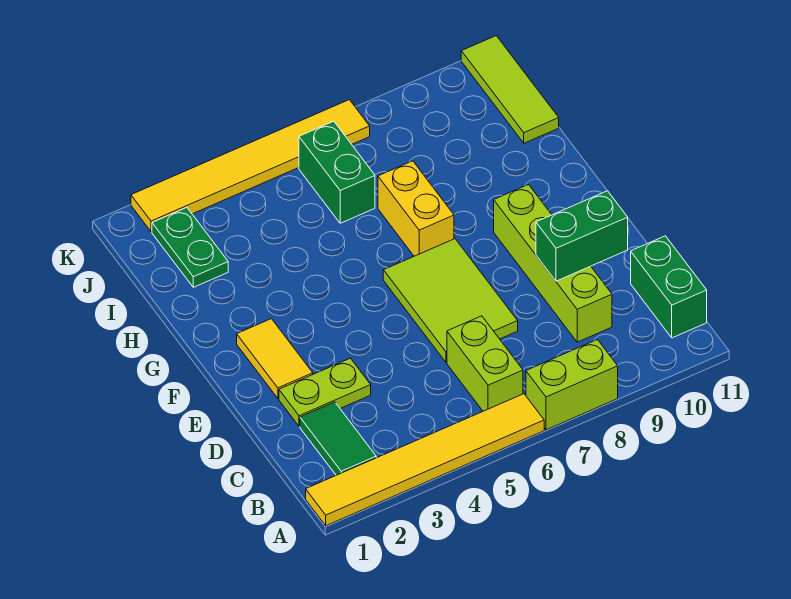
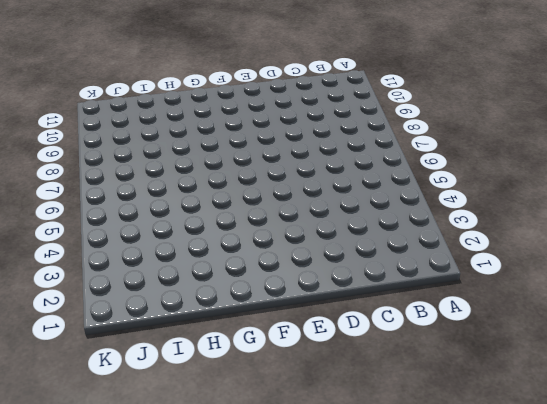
none -> yellow 1x6 tile [306,394,544,526]
none -> lime 1x2 brick [526,340,618,430]
none -> green 1x2 tile [300,402,376,475]

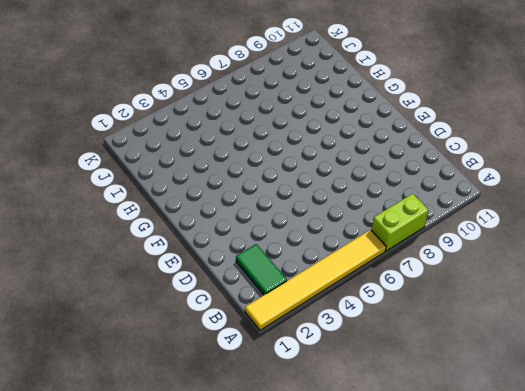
none -> lime 1x2 brick [447,316,523,411]
none -> green 1x2 brick [631,236,707,338]
none -> lime 1x4 brick [494,185,612,342]

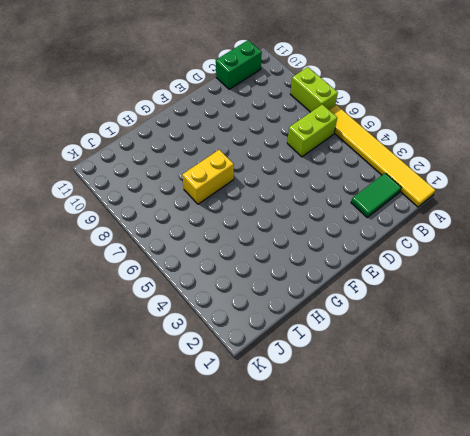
none -> lime 1x4 brick [494,185,612,342]
none -> lime 1x2 plate [279,358,371,426]
none -> lime 2x3 tile [383,239,518,362]

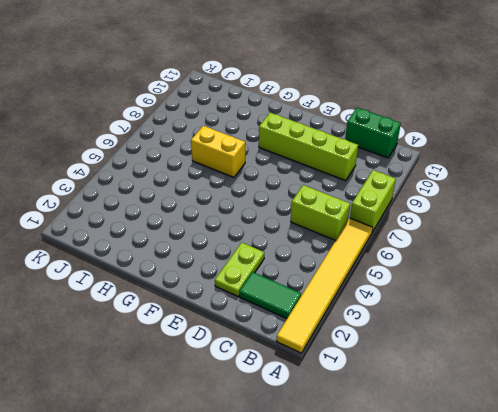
none -> lime 2x3 tile [383,239,518,362]
none -> yellow 1x2 tile [237,319,313,398]
none -> green 1x2 plate [152,208,228,287]

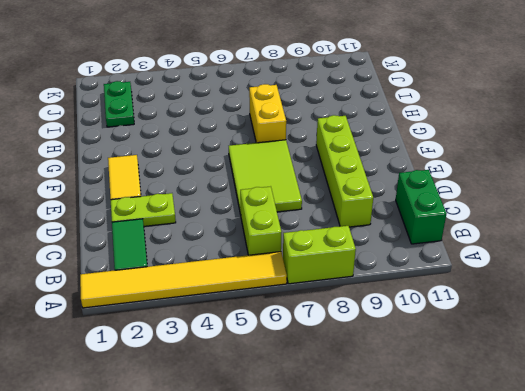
none -> green 1x2 brick [299,121,375,223]
none -> lime 1x3 tile [461,36,559,143]
none -> yellow 1x6 tile [131,100,370,232]

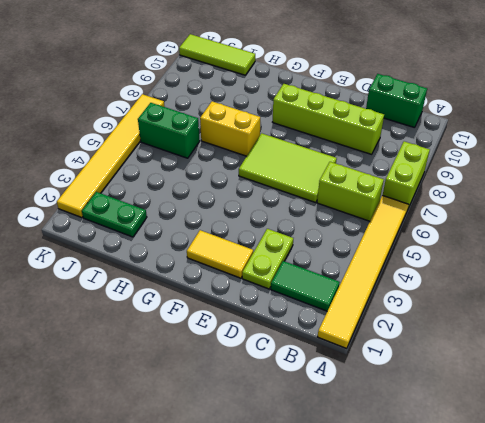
none -> green 1x2 brick [536,191,628,281]

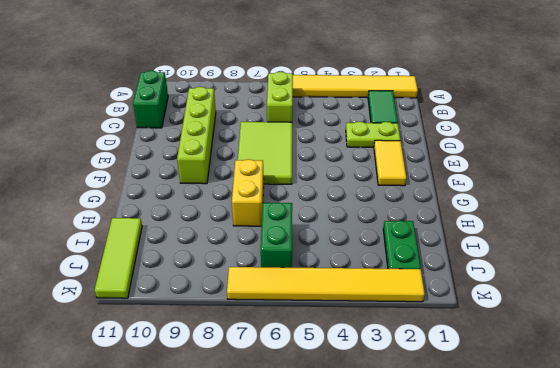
none -> lime 1x2 brick [526,340,618,430]
none -> green 1x2 brick [536,191,628,281]

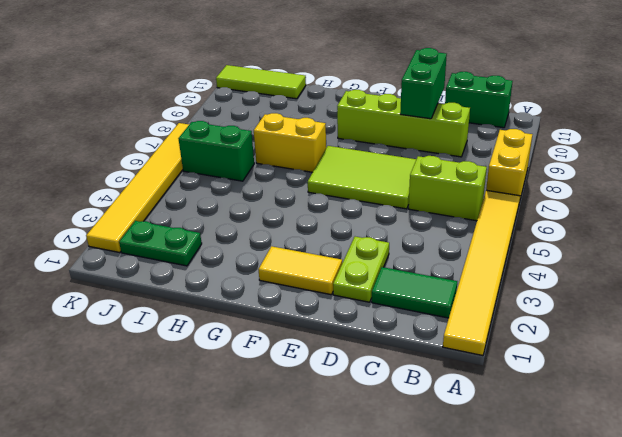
yellow 1x2 brick [486,129,533,202] -> lime 1x2 brick [526,340,618,430]

